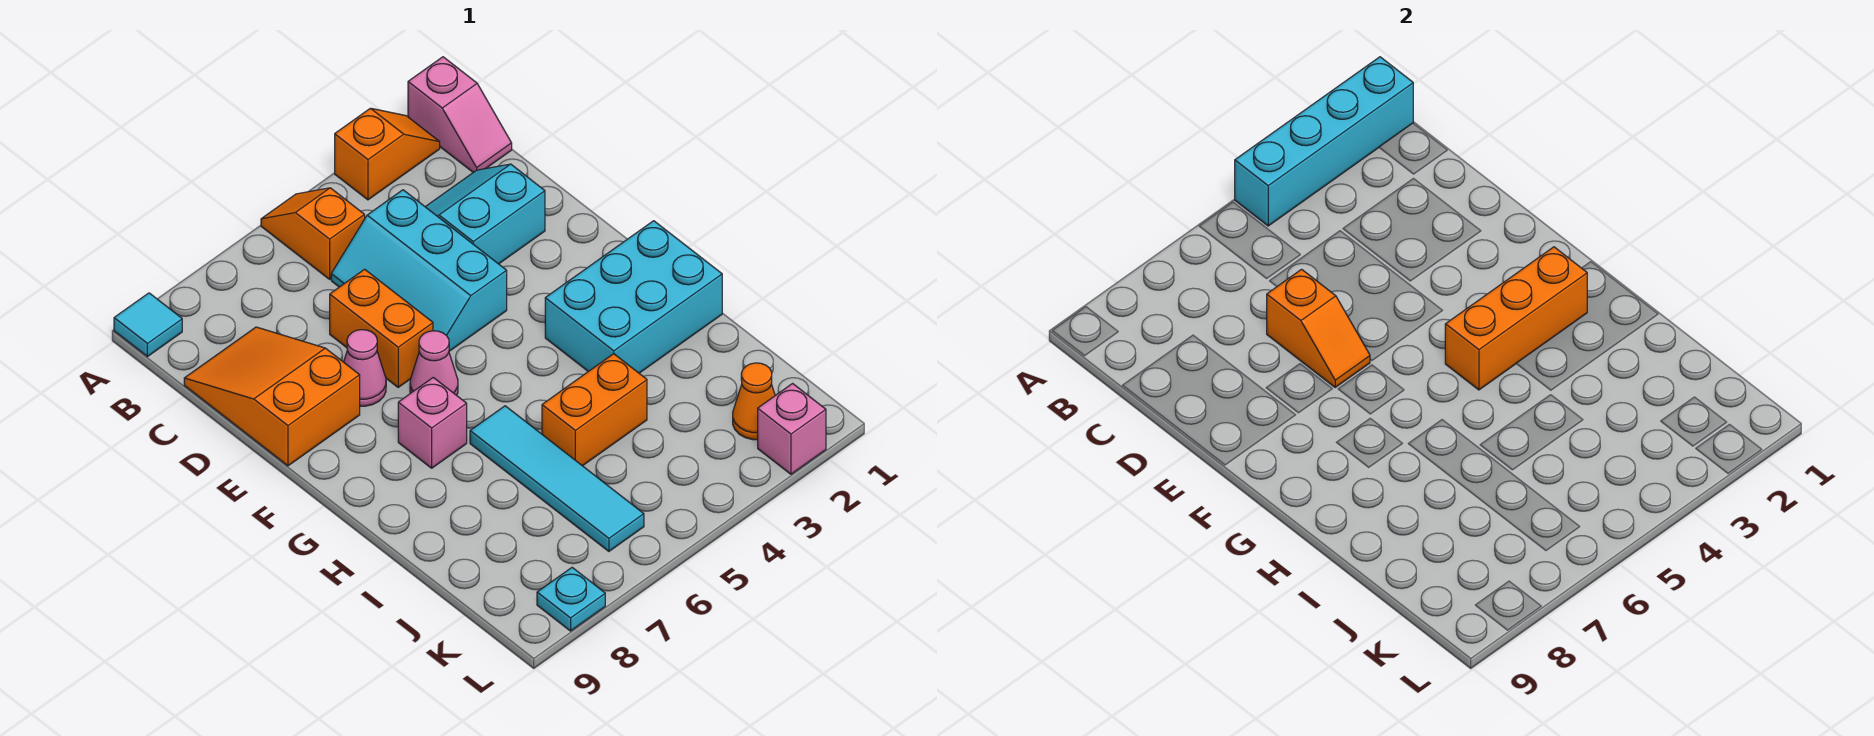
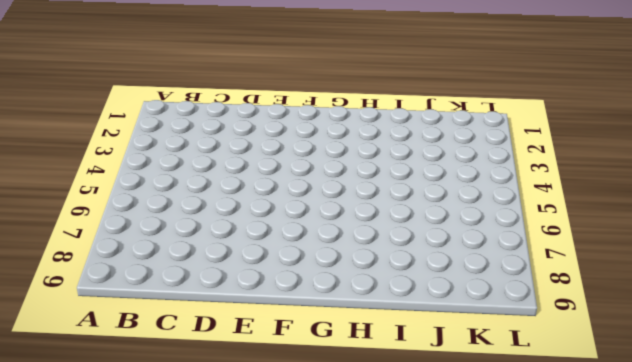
none -> pink 1x2 slope [408,57,512,172]
none -> orange 1x2 slope [335,108,440,200]
none -> orange 1x2 slope [261,188,365,279]

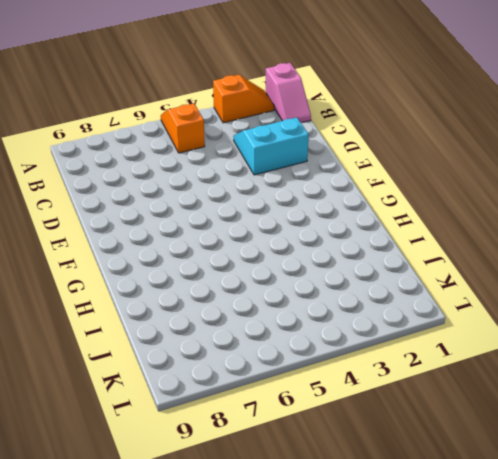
none -> cyan 1x1 tile [114,293,182,357]
none -> cyan 2x3 slope [331,190,507,351]
none -> orange 2x3 slope [184,327,360,466]

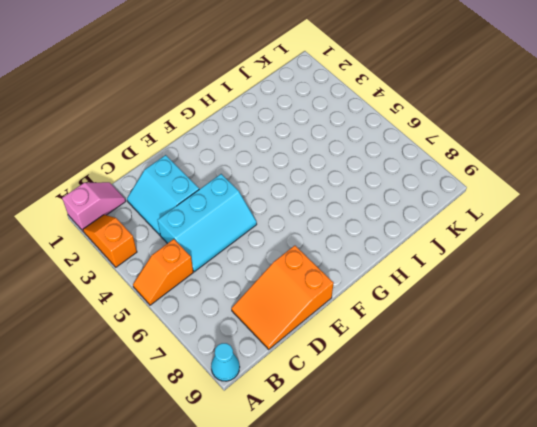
cyan 1x1 cone [211,343,240,381] -> cyan 1x1 tile [114,293,182,357]
none -> orange 1x2 brick [330,269,433,387]
none -> pink 1x1 cone [344,330,386,406]
none -> pink 1x1 cone [410,331,458,395]

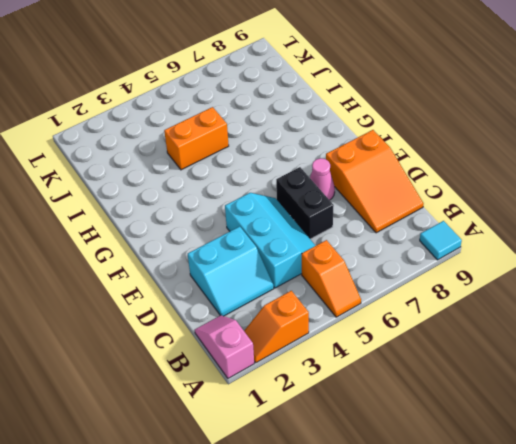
black 1x2 brick [276,167,334,239] -> orange 1x2 brick [330,269,433,387]
none -> pink 1x1 cone [410,331,458,395]
none -> cyan 2x3 brick [545,221,722,373]
none -> pink 1x1 brick [398,378,467,468]

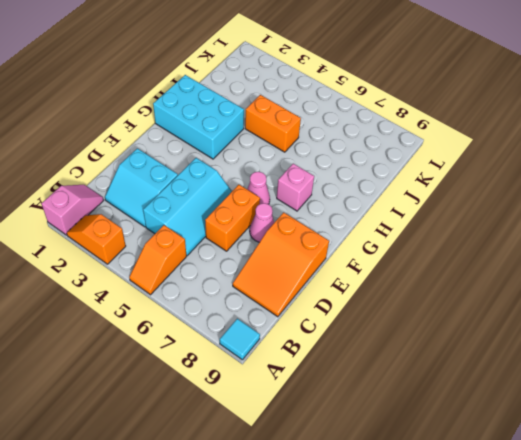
none -> cyan 1x4 tile [470,406,644,551]
none -> orange 1x1 cone [733,363,775,440]
none -> pink 1x1 brick [758,384,826,474]

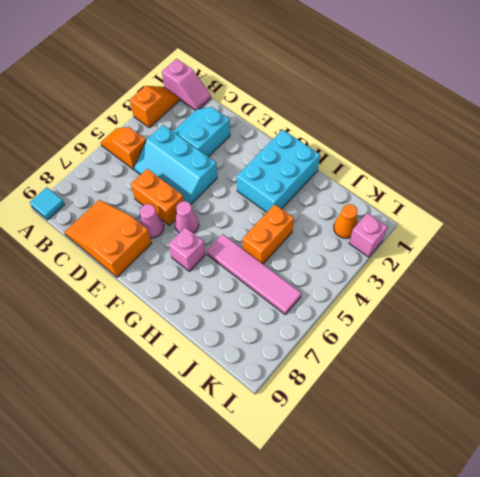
pink 1x4 tile [207,234,301,314] -> cyan 1x4 tile [470,406,644,551]
none -> cyan 1x1 plate [537,568,605,631]
none -> cyan 1x4 brick [1235,57,1413,226]
none -> orange 1x2 slope [1267,269,1370,387]

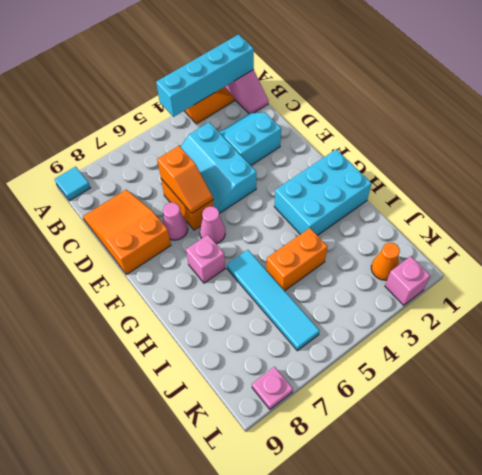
pink 1x1 plate [252,367,293,409] -> cyan 1x1 plate [537,568,605,631]
none -> orange 1x2 slope [261,188,365,279]
none -> orange 1x3 brick [1445,247,1587,390]

